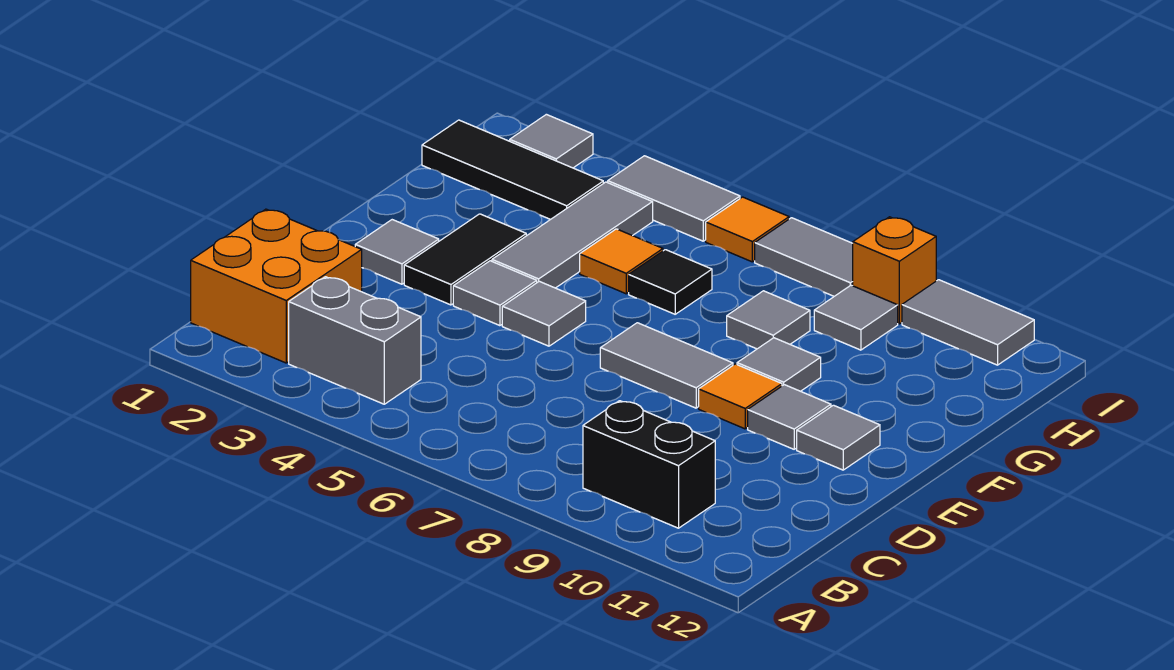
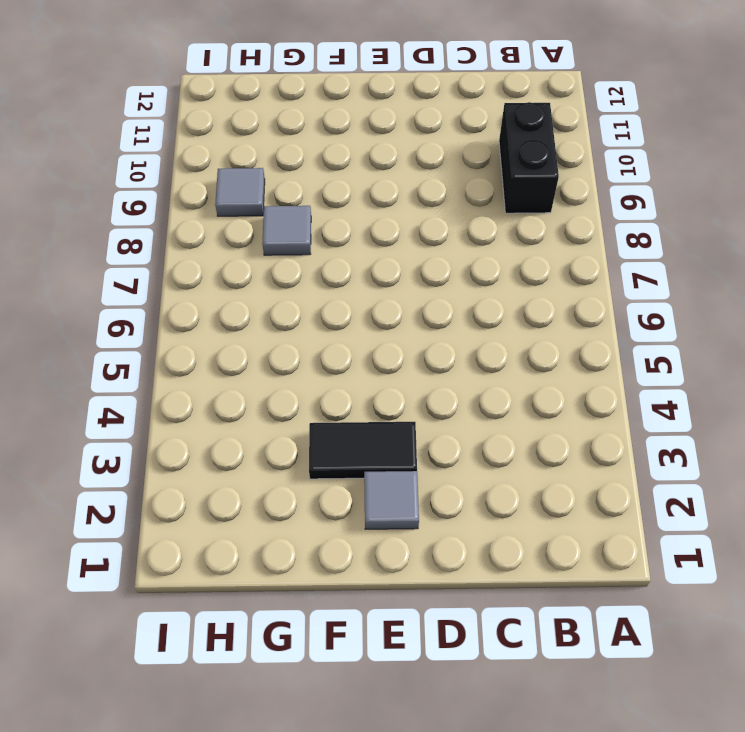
none -> orange 2x2 brick [191,209,362,363]
none -> grey 1x2 brick [289,277,421,404]
none -> grey 1x1 tile [453,261,537,326]

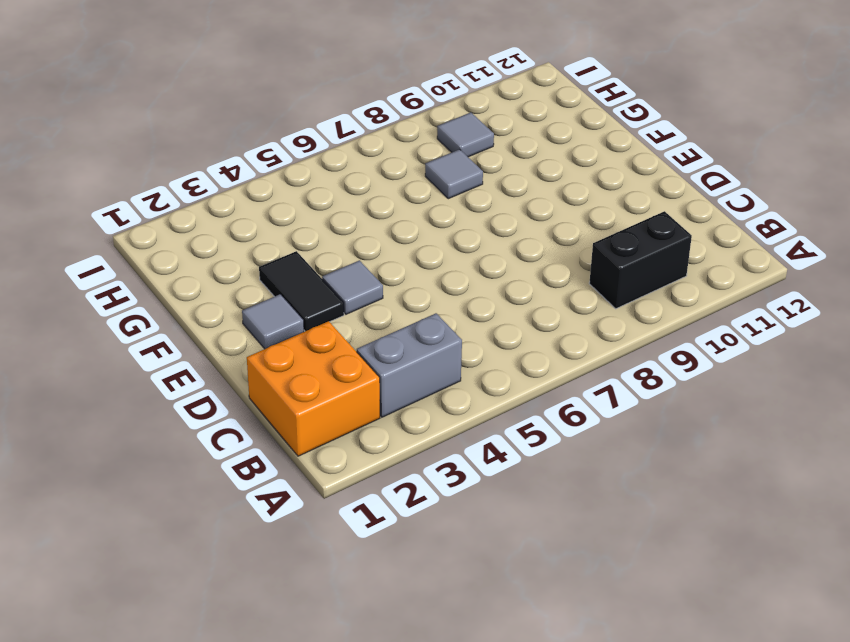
none -> grey 1x1 tile [502,281,586,346]
none -> grey 1x2 tile [600,323,733,408]
none -> orange 1x1 tile [699,364,782,429]

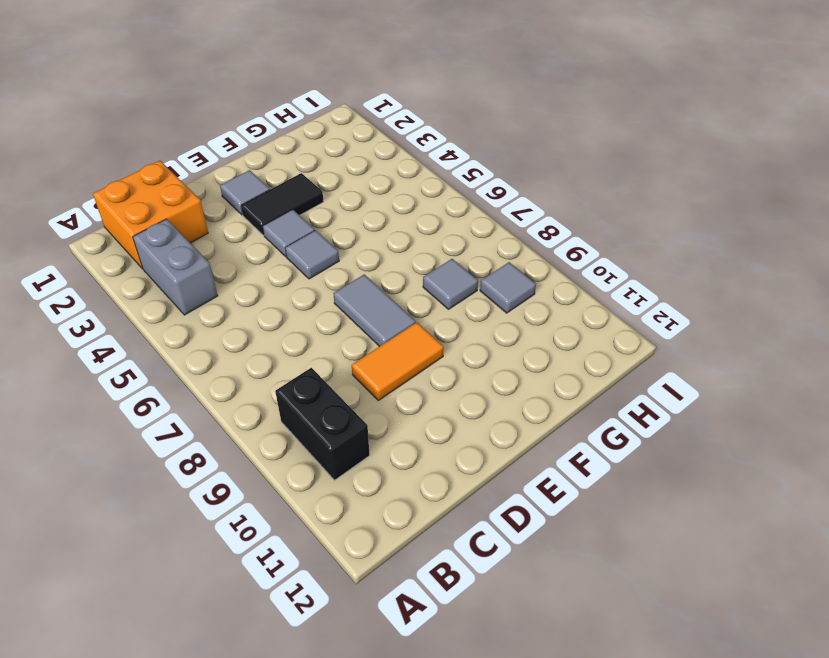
orange 1x2 tile [352,322,444,401] -> orange 1x1 tile [699,364,782,429]
none -> grey 1x1 tile [748,385,831,449]
none -> grey 1x1 tile [797,405,880,470]
none -> grey 1x3 tile [492,182,653,288]

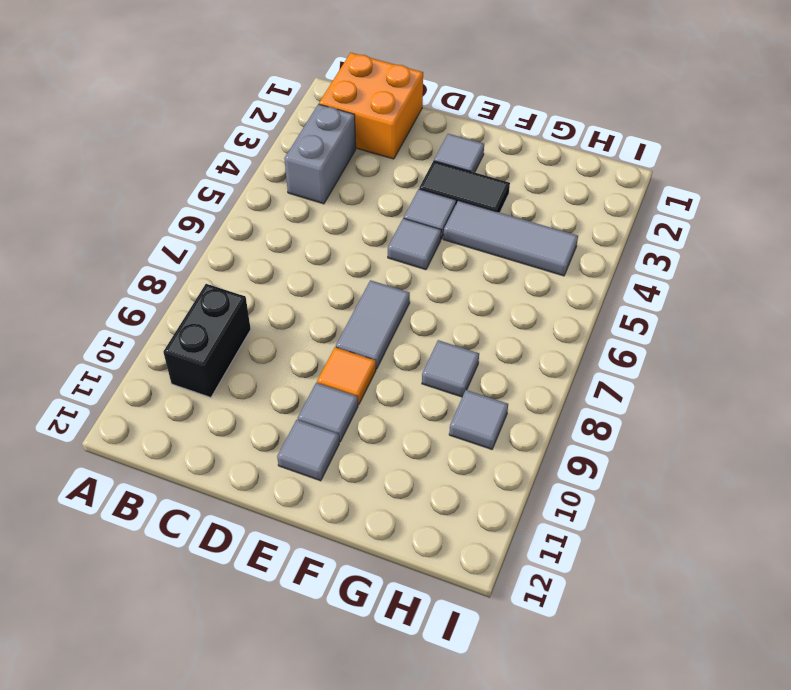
none -> grey 1x1 tile [737,338,821,391]
none -> orange 1x1 tile [580,229,663,294]
none -> black 1x1 tile [629,250,712,314]

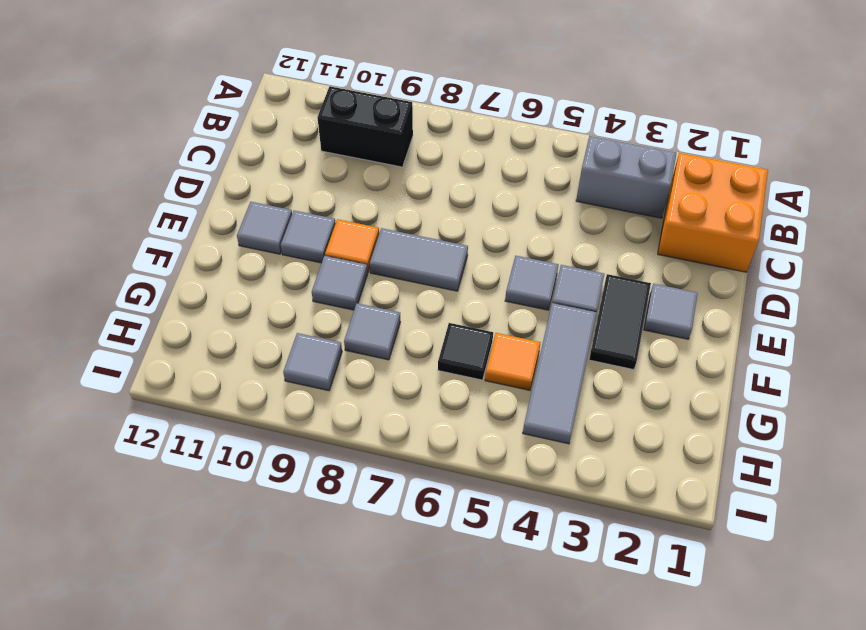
none -> black 1x3 tile [422,120,603,220]
none -> grey 1x1 tile [510,114,593,168]
none -> grey 1x2 tile [608,156,740,241]

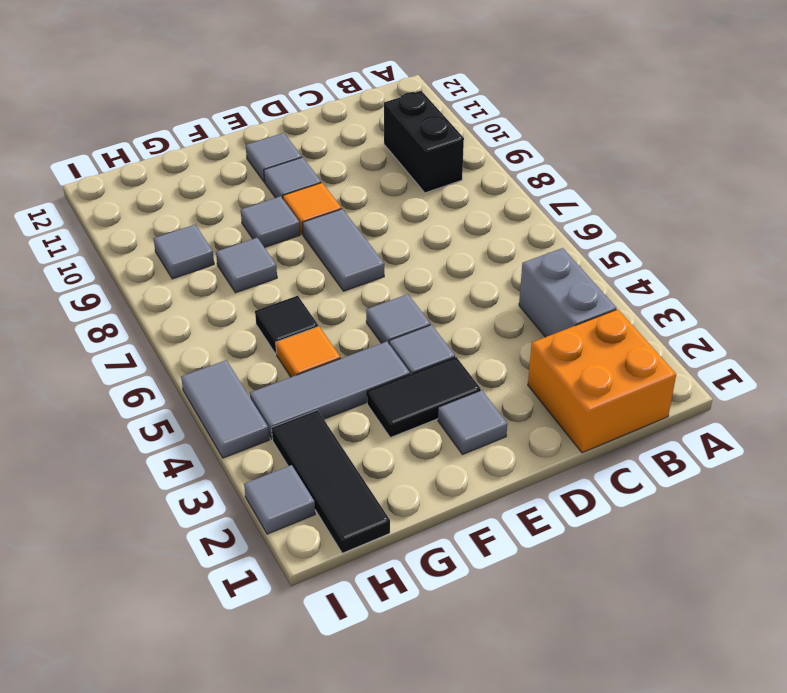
none -> orange 1x1 tile [706,197,789,262]
none -> grey 1x2 tile [755,218,853,296]
none -> orange 1x1 brick [853,217,936,324]

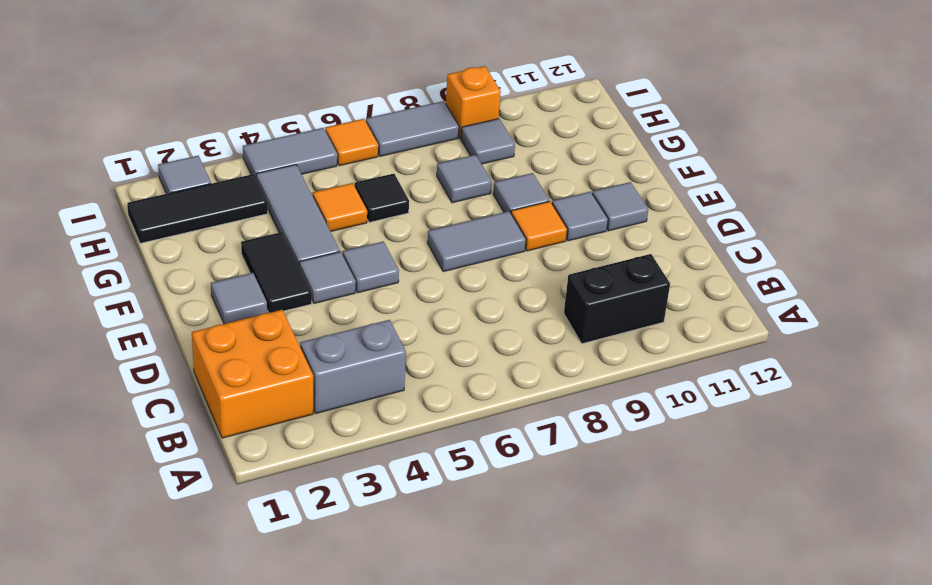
none -> grey 1x2 tile [902,280,1034,365]

